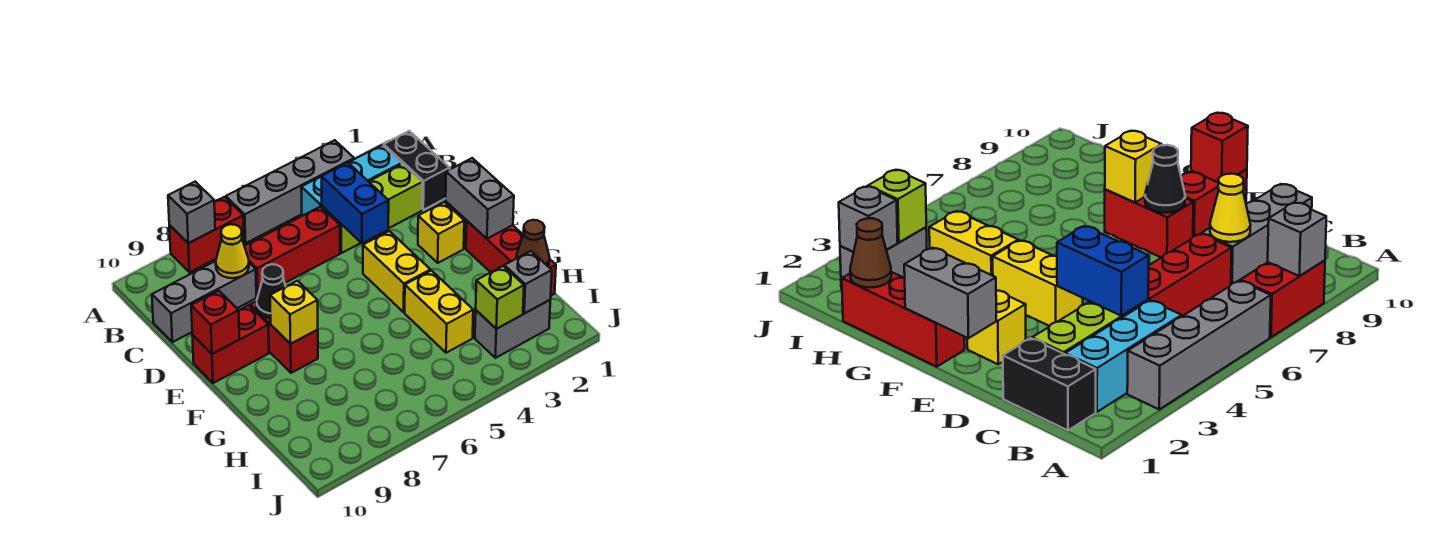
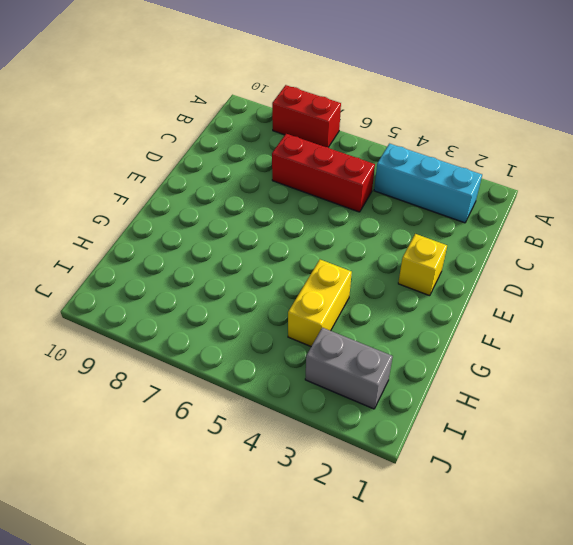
none -> grey 1x4 brick [226,140,354,243]
none -> black 1x2 brick [384,131,450,210]
none -> lime 1x3 brick [322,164,422,253]

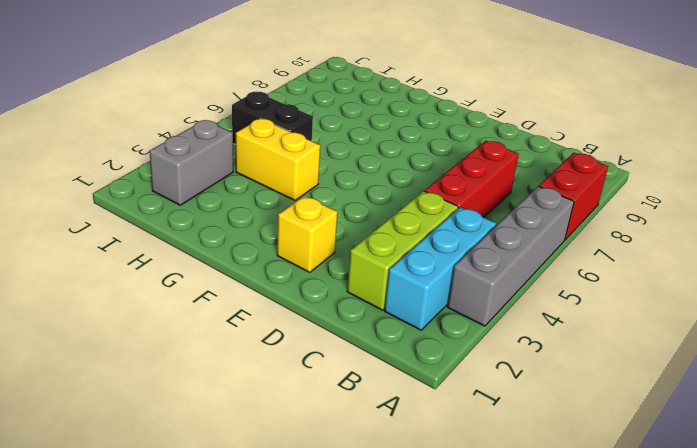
black 1x2 brick [232,92,313,145] -> black 1x2 brick moved to [384,131,450,210]
none -> grey 1x3 brick [152,261,256,342]
none -> yellow 1x2 brick [363,231,430,312]
none -> red 1x2 brick [250,301,318,373]

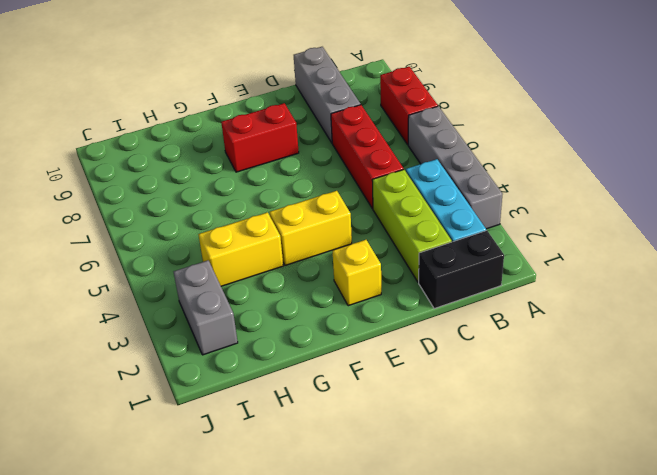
none -> red 1x2 brick [192,305,269,383]
none -> red 1x3 brick [466,221,556,295]
none -> grey 1x1 brick [168,182,215,243]

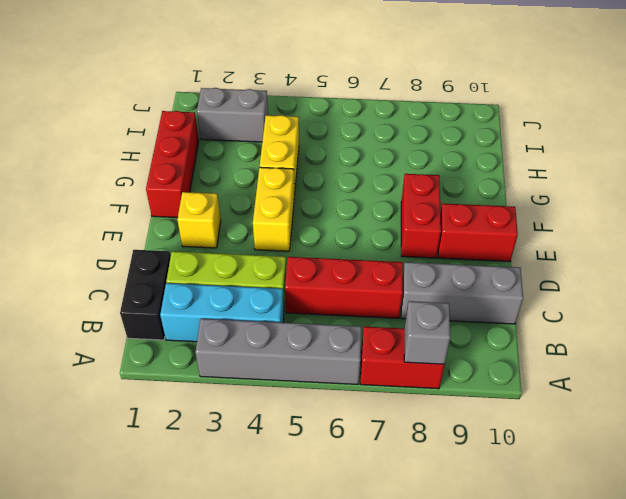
none -> blue 1x2 brick [322,163,389,243]
none -> yellow 1x1 cone [216,224,249,278]
none -> grey 1x2 brick [446,158,514,239]

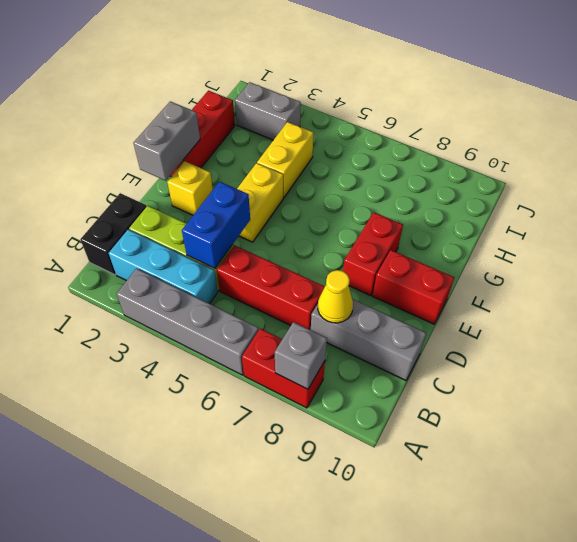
none -> black 1x1 cone [257,264,286,318]
none -> red 1x1 brick [191,291,240,354]
none -> yellow 1x1 brick [270,281,318,344]

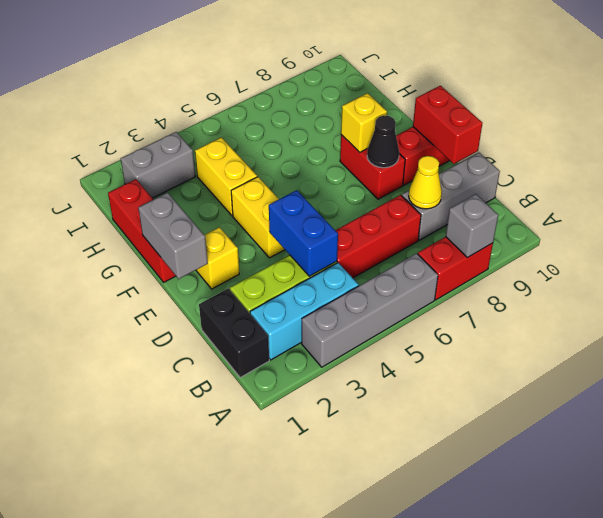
red 1x2 brick [413,86,482,164] -> red 1x1 brick [191,291,240,354]
none -> brown 1x1 cone [516,220,549,266]
none -> grey 1x1 brick [504,251,552,314]
none -> lime 1x1 brick [476,266,524,329]

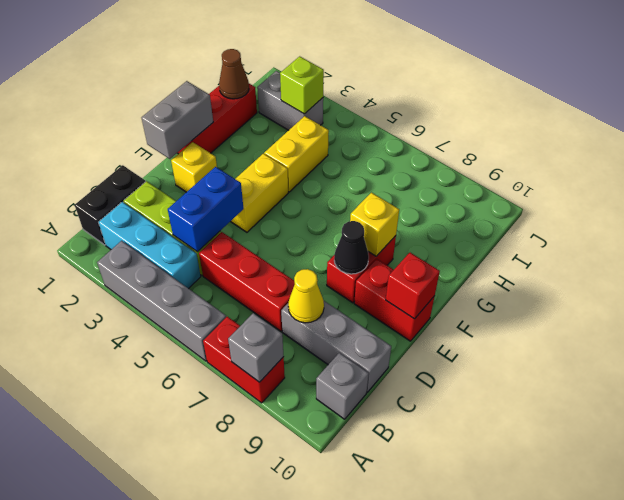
grey 1x1 brick [316,353,369,419] -> grey 1x1 brick moved to [504,251,552,314]

